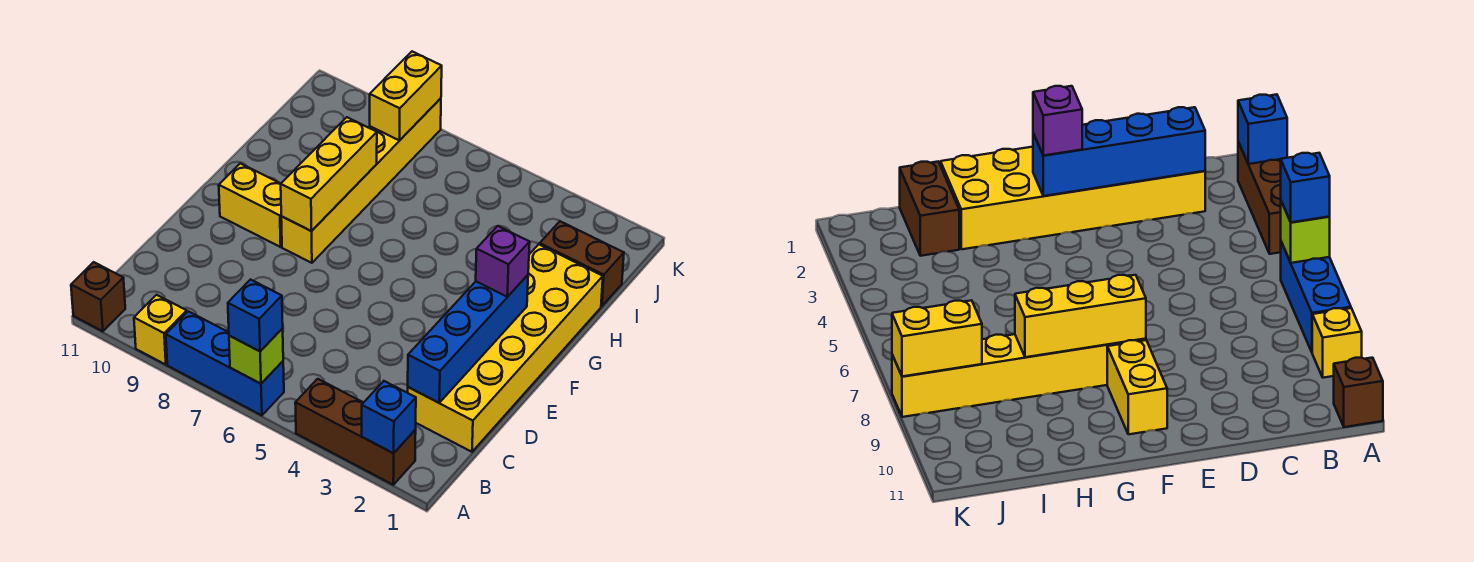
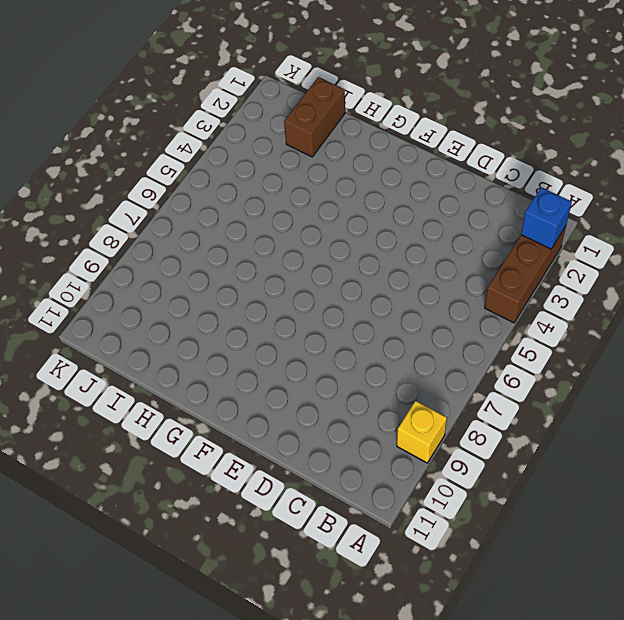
none -> blue 1x3 brick [166,311,284,415]
none -> brown 1x1 brick [71,262,125,331]
none -> yellow 2x6 brick [408,244,603,452]

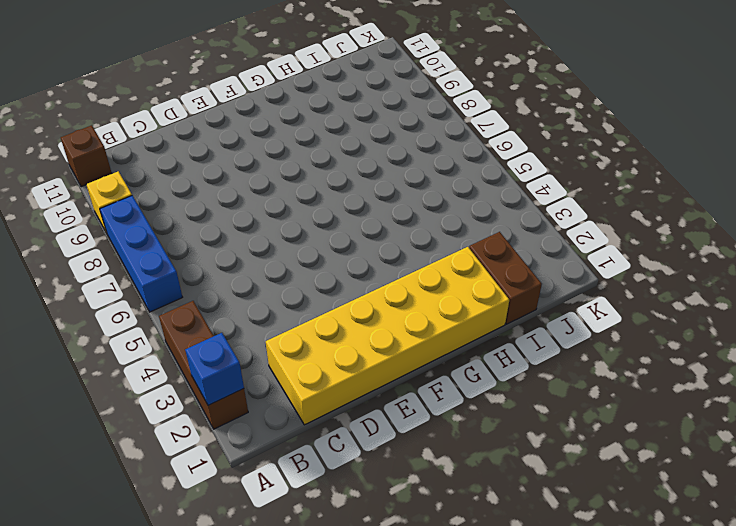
none -> yellow 1x6 brick [281,98,441,263]
none -> yellow 1x2 brick [219,163,282,247]
none -> lime 1x1 brick [229,329,283,384]

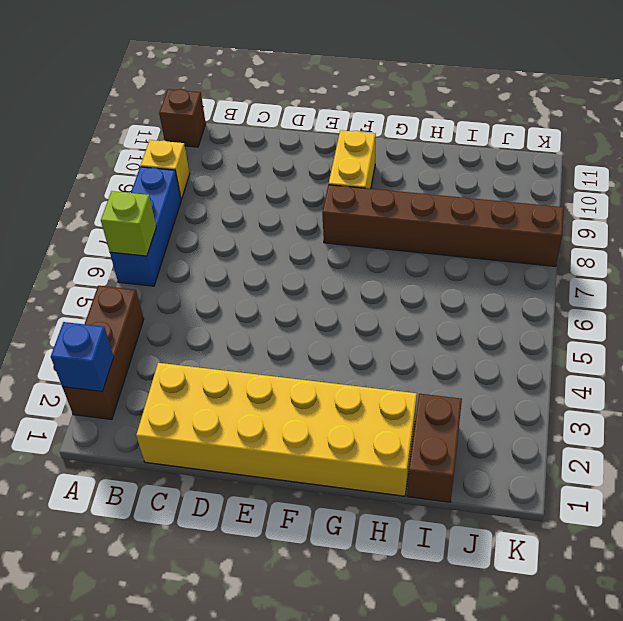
brown 1x6 brick [322,185,564,266] -> yellow 1x6 brick [281,98,441,263]
none -> blue 1x4 brick [408,275,528,403]
none -> yellow 1x3 brick [281,117,377,231]
none -> yellow 1x2 brick [370,52,442,140]

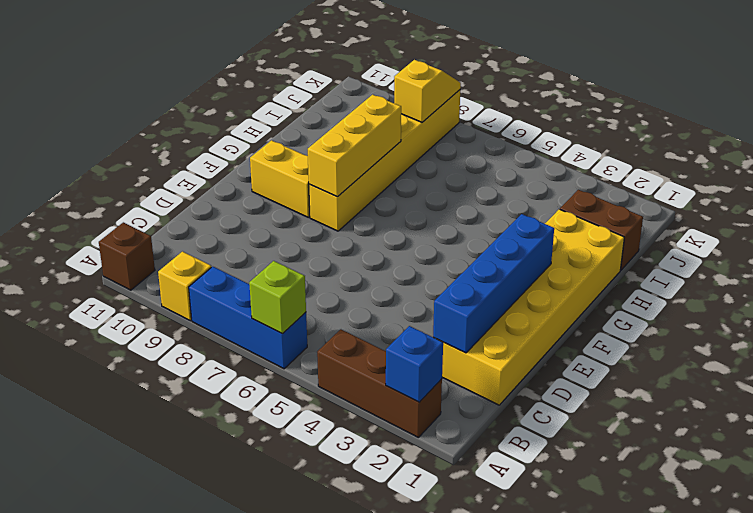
yellow 1x2 slope [394,60,461,122] -> yellow 1x2 brick [370,52,442,140]
none -> blue 1x1 brick [228,280,283,351]
none -> purple 1x1 brick [476,226,530,297]

